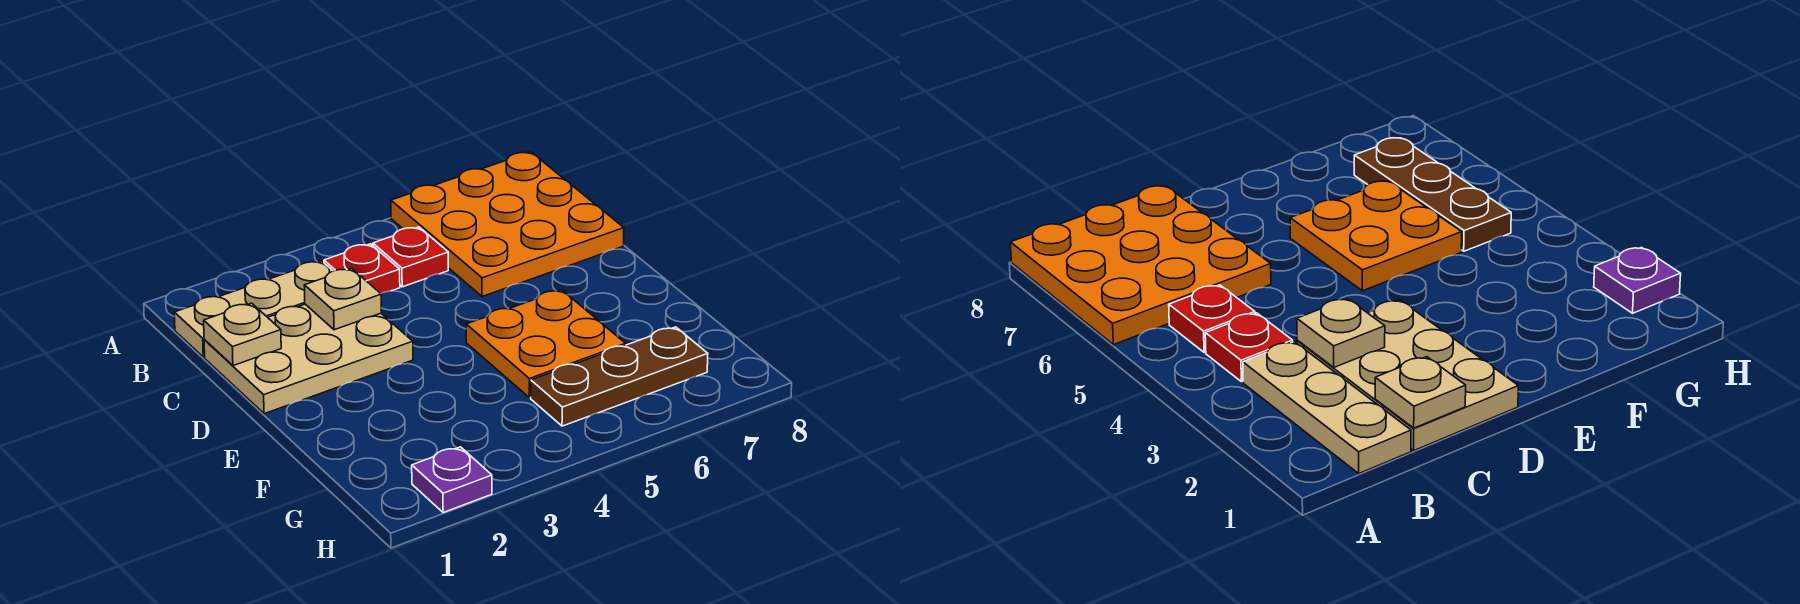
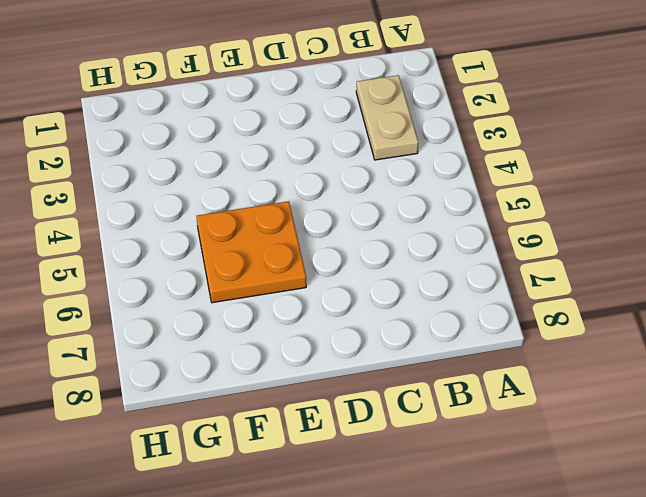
tan 1x2 plate [356,75,418,160] -> tan 1x3 plate [174,261,333,357]
none -> orange 3x3 plate [391,152,624,297]
none -> red 1x1 plate [324,244,400,293]

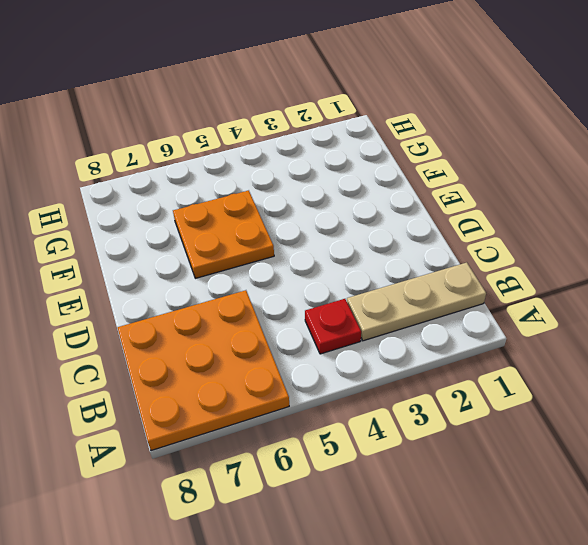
none -> red 1x1 plate [373,227,448,287]
none -> tan 2x3 plate [204,304,413,414]

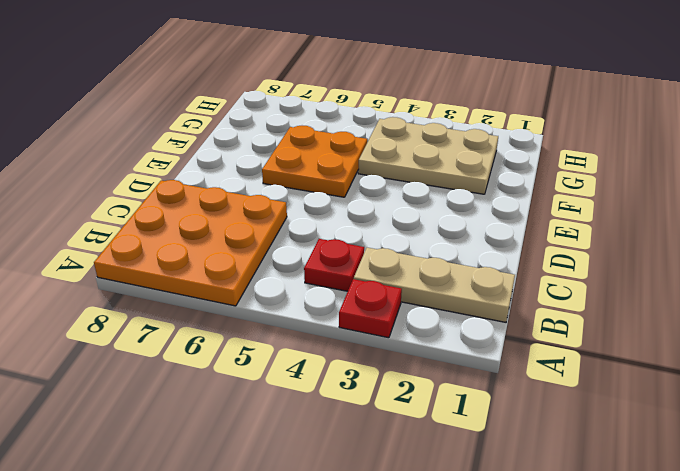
red 1x1 plate [339,279,402,338] -> red 1x1 plate moved to [373,227,448,287]
tan 2x3 plate [358,117,498,194] -> tan 2x3 plate moved to [204,304,413,414]
none -> brown 1x3 plate [531,327,708,426]
none -> purple 1x1 plate [412,447,492,513]

